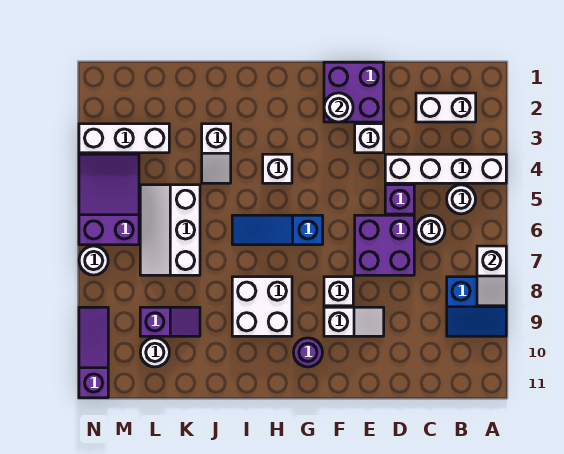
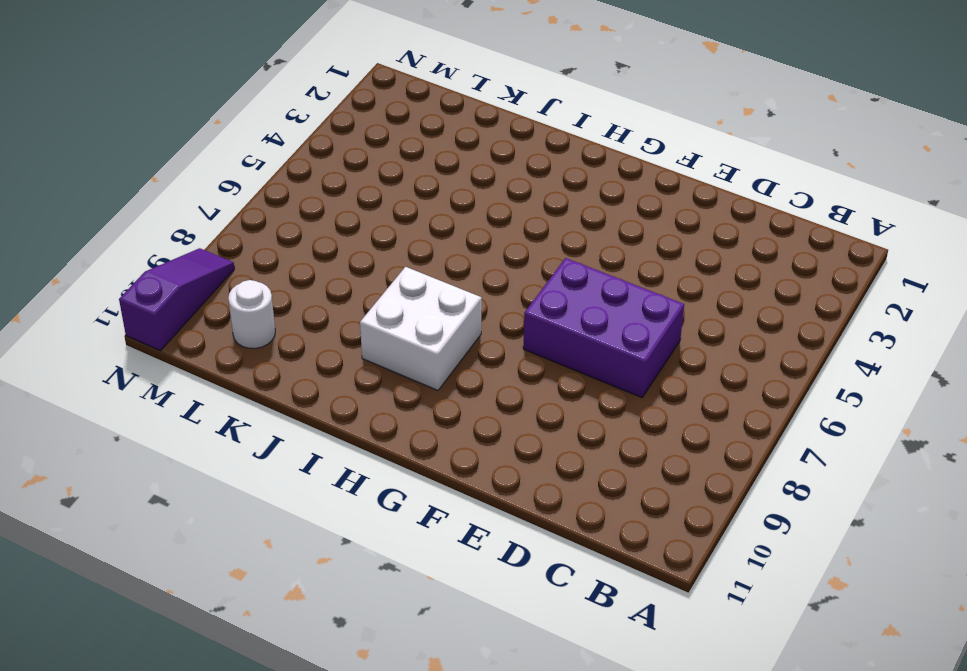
purple 2x3 brick [523,258,684,398] -> purple 2x2 brick [355,215,414,275]
none -> white 1x4 brick [385,154,506,183]
none -> blue 2x2 slope [447,277,506,336]
none -> white 1x2 brick [416,93,476,122]

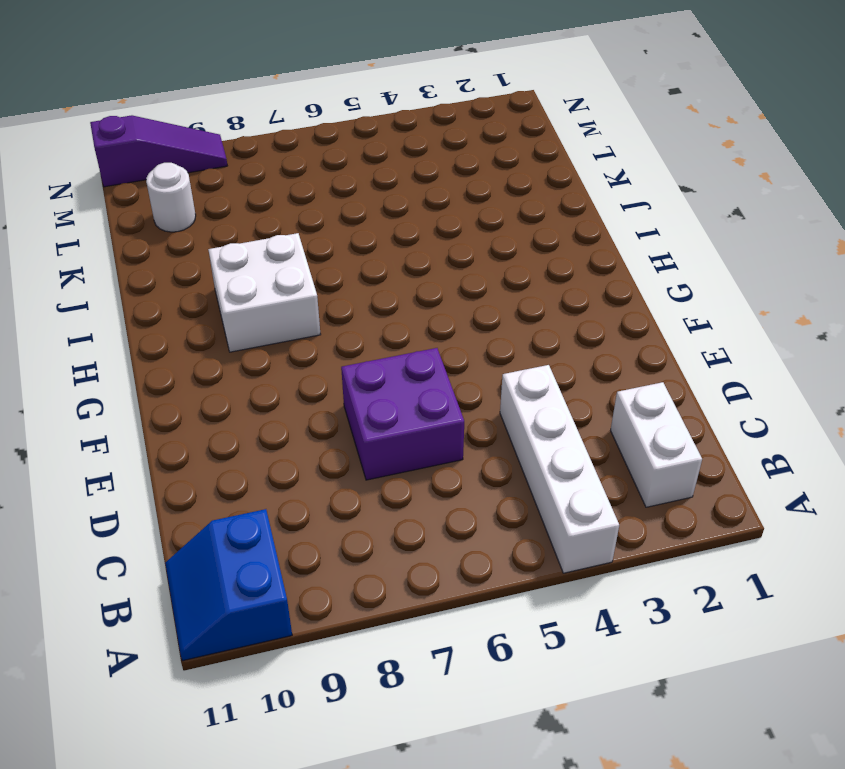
blue 2x2 slope [165,509,292,661] -> blue 2x2 slope moved to [447,277,506,336]
none -> white 1x1 round brick [447,185,476,214]
none -> white 1x1 round brick [416,215,445,245]
none -> purple 1x1 brick [385,185,414,214]

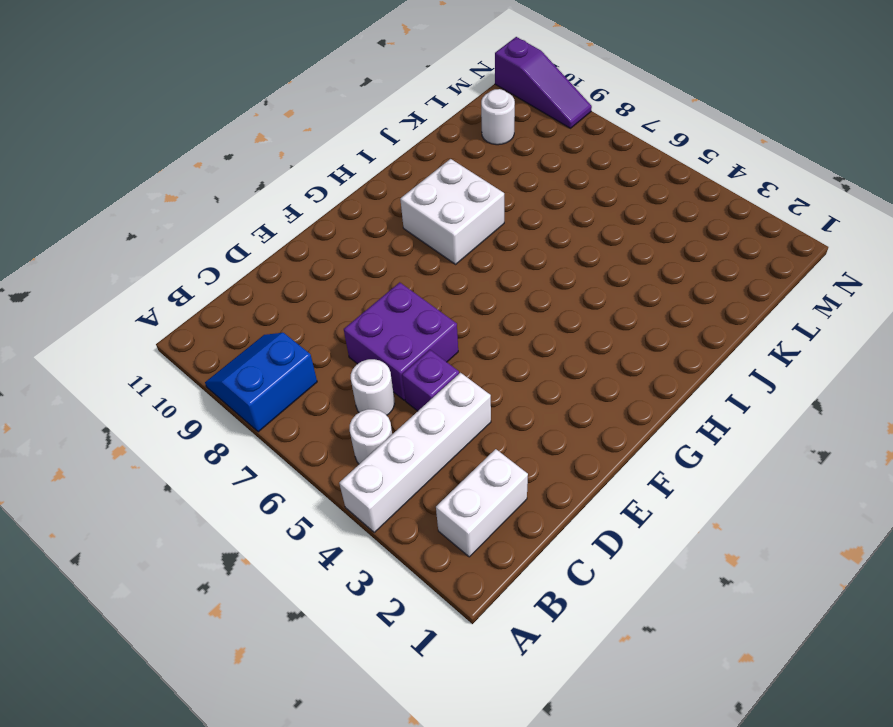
none -> purple 2x2 brick [324,62,384,122]
none -> white 1x1 brick [355,124,384,153]
none -> white 1x2 slope [324,307,384,336]

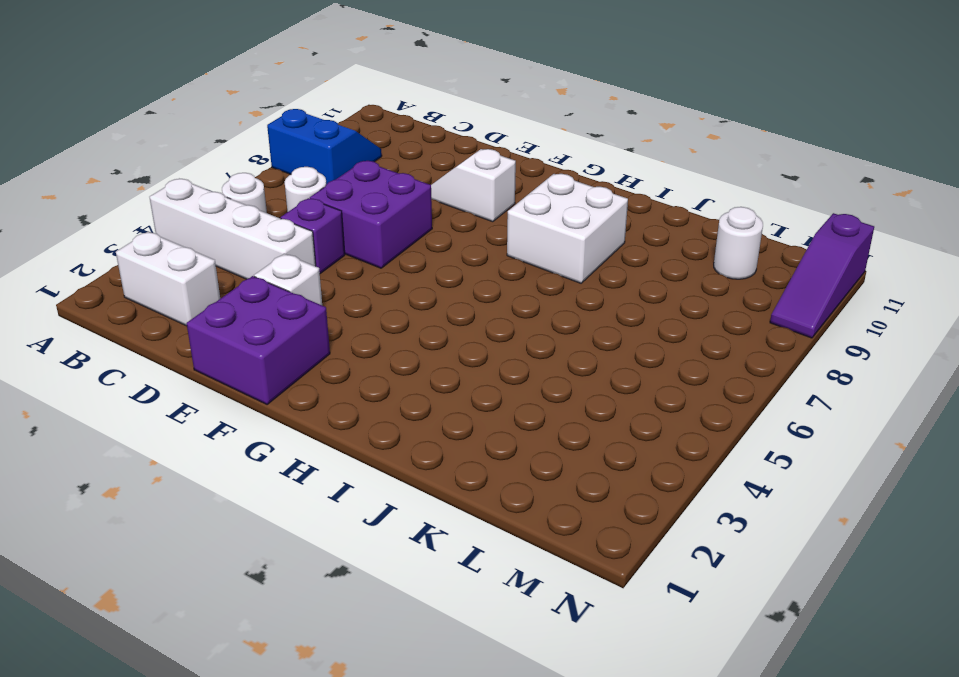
none -> white 1x1 brick [324,277,353,306]
none -> blue 1x3 slope [232,215,323,245]
none -> purple 1x1 round brick [293,338,323,367]

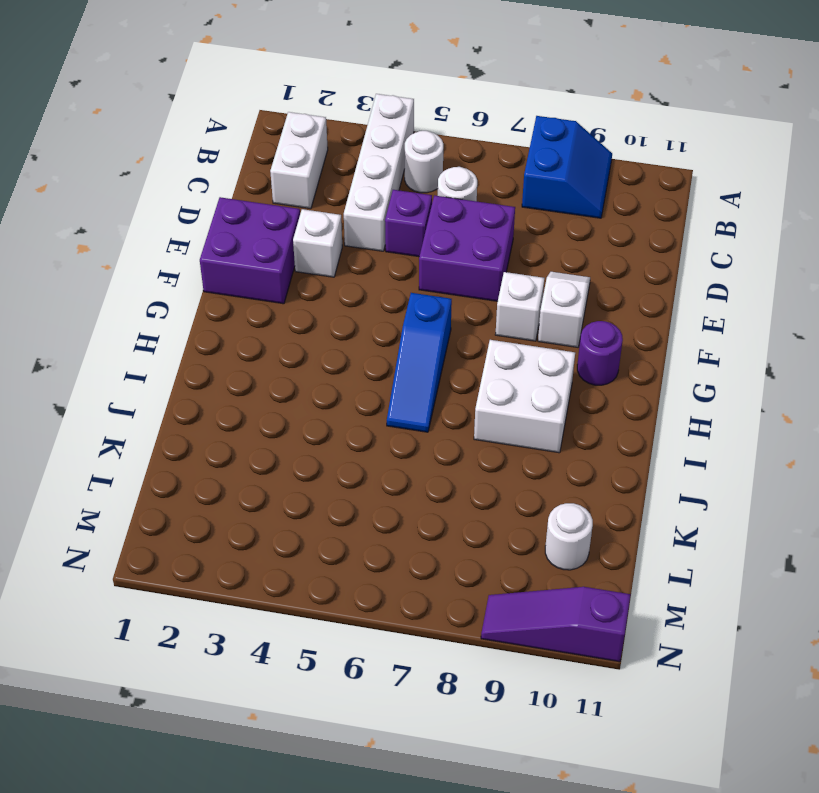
none -> white 1x1 brick [263,154,292,183]
none -> white 1x2 slope [202,124,231,183]
none -> white 2x3 slope [140,185,200,275]

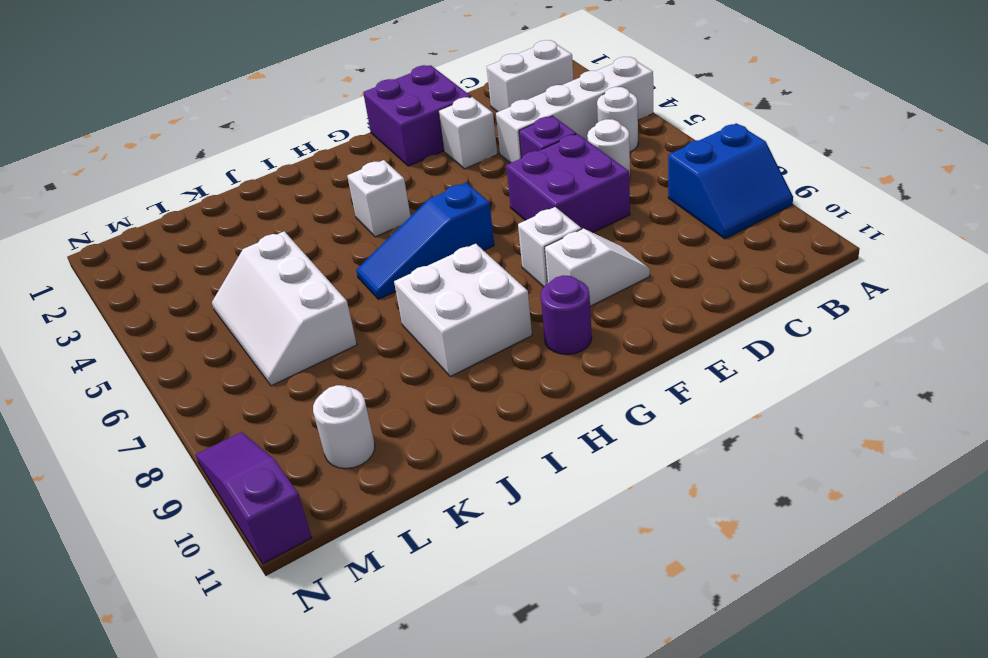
none -> white 1x2 slope [202,124,231,183]
none -> purple 1x2 slope [140,307,200,336]
none -> white 1x3 brick [79,124,169,153]

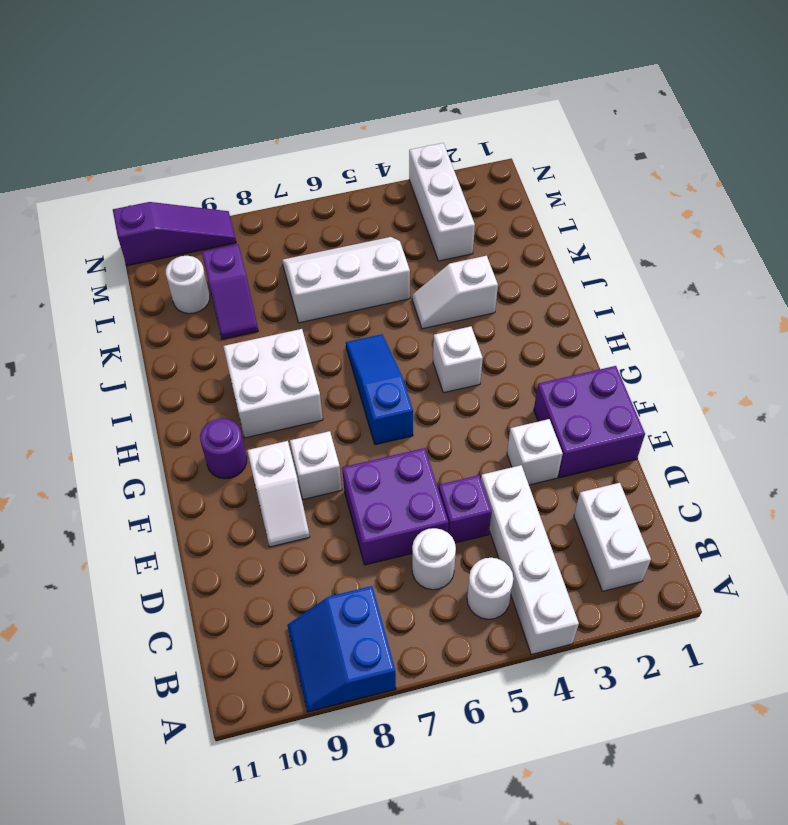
none -> purple 2x3 slope [79,154,139,245]
none -> white 1x1 round brick [79,246,108,275]
none -> white 1x2 slope [477,246,506,306]

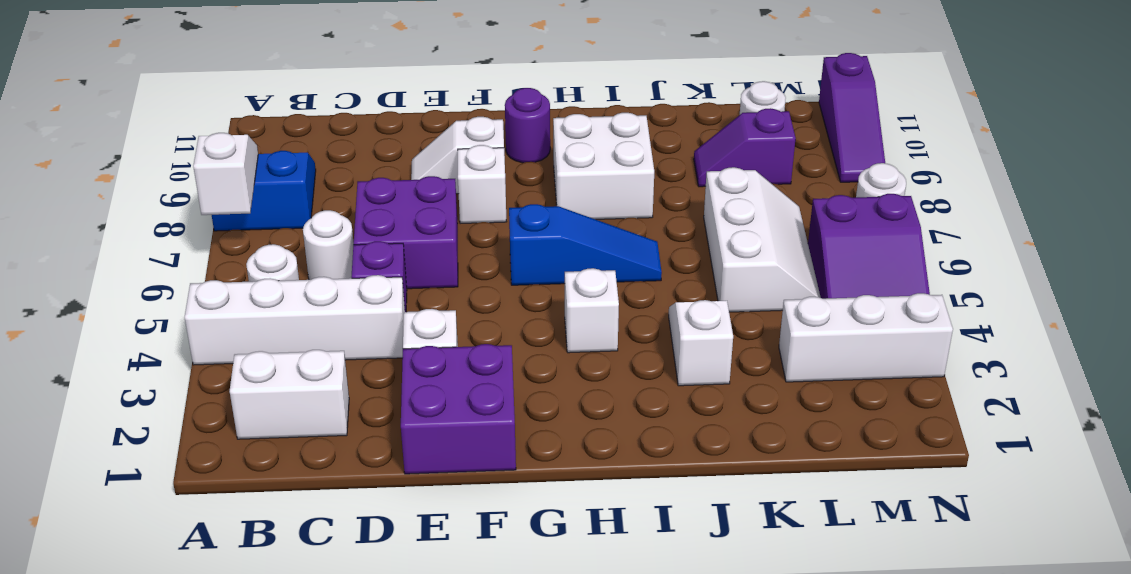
none -> white 1x1 round brick [324,93,353,122]

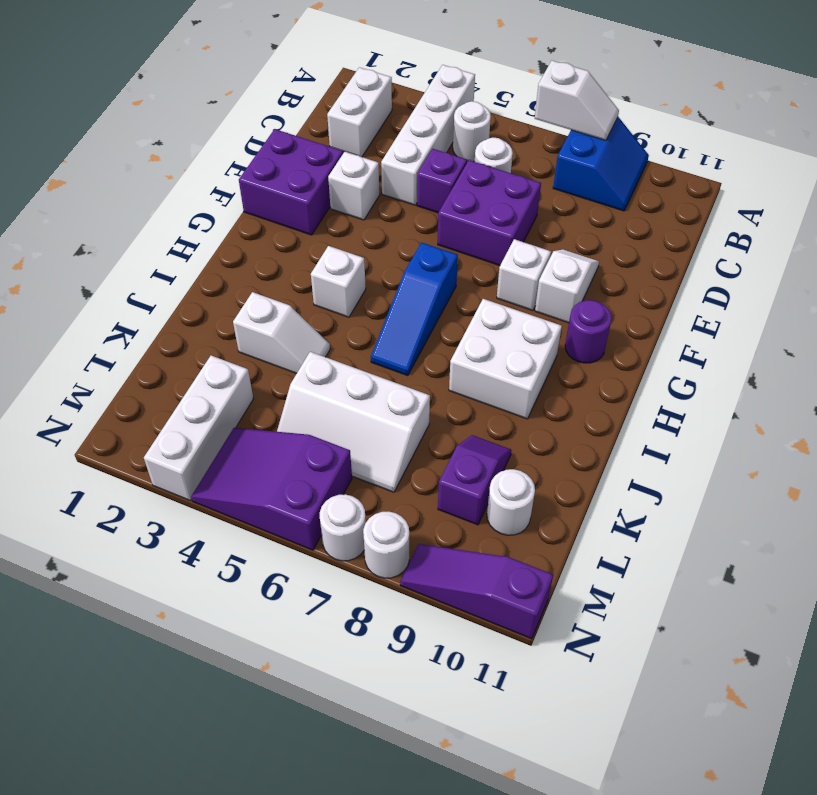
white 1x1 round brick [363,511,409,578] -> white 1x1 round brick moved to [324,93,353,122]

